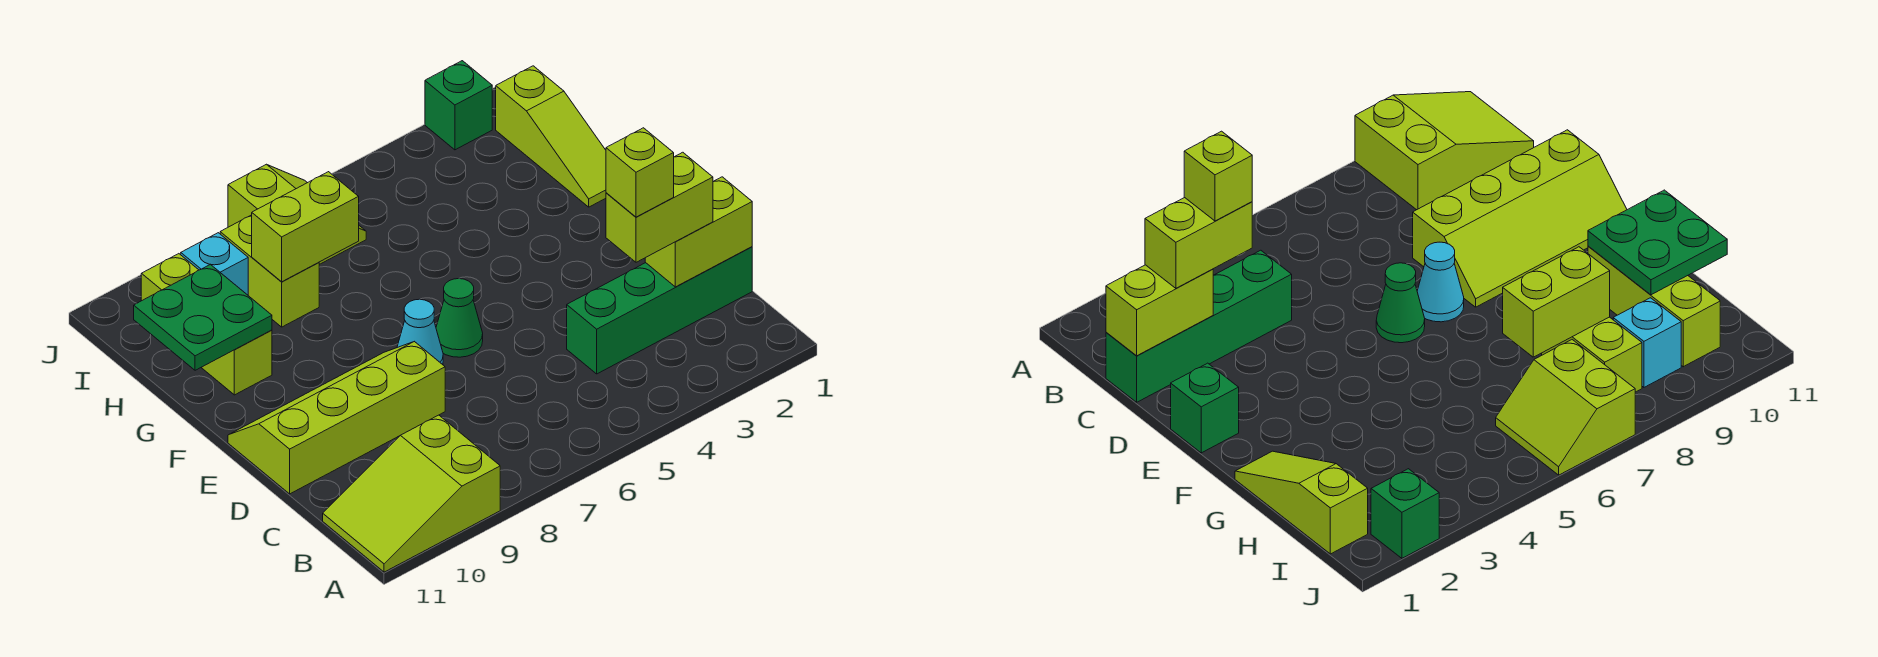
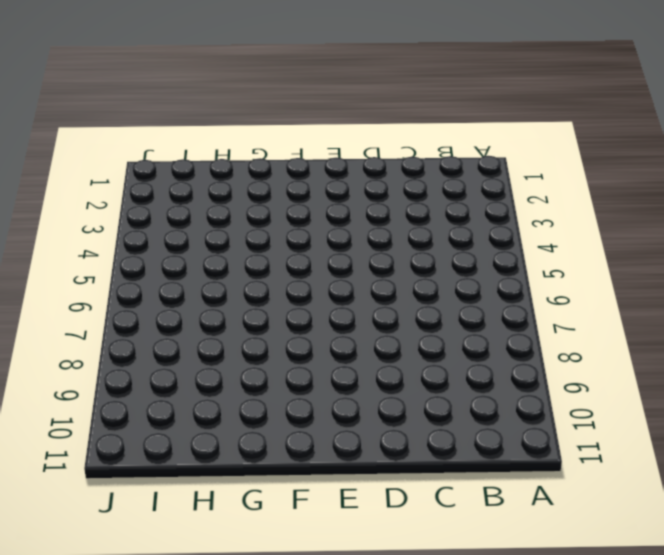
none -> lime 2x3 slope [323,415,500,572]
none -> green 1x4 brick [567,247,752,374]
none -> lime 2x4 slope [228,341,445,494]

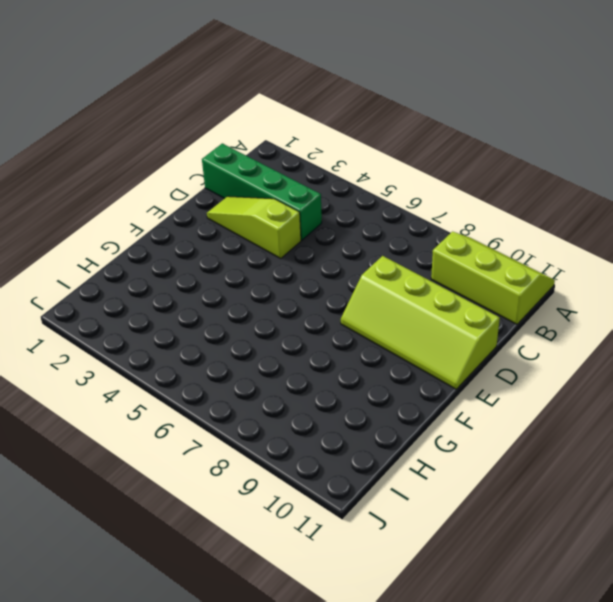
lime 2x3 slope [431,232,555,324] -> lime 2x3 slope turned to [323,415,500,572]
lime 1x3 slope [207,196,301,258] -> lime 1x3 slope turned to [496,66,606,207]
none -> green 1x1 brick [1171,363,1239,453]
none -> green 1x1 cone [436,279,483,357]
none -> cyan 1x1 cone [397,299,443,365]

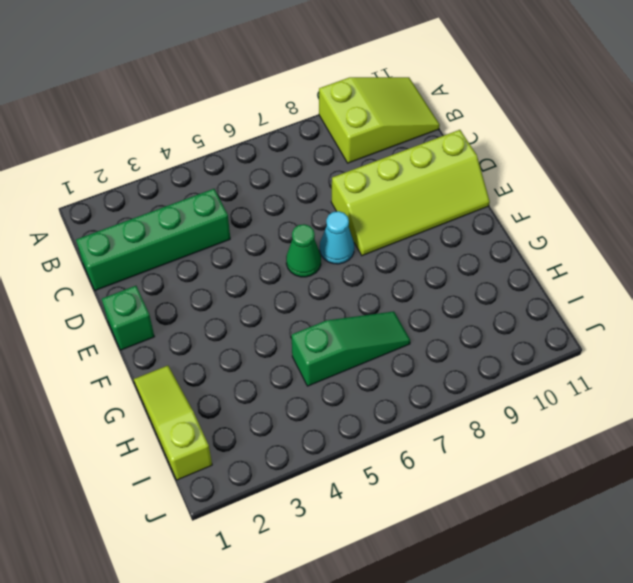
green 1x3 slope [292,311,410,386] -> none
none -> lime 1x3 brick [141,254,272,395]
none -> lime 1x2 brick [220,215,319,327]
none -> lime 2x2 slope [228,164,366,265]

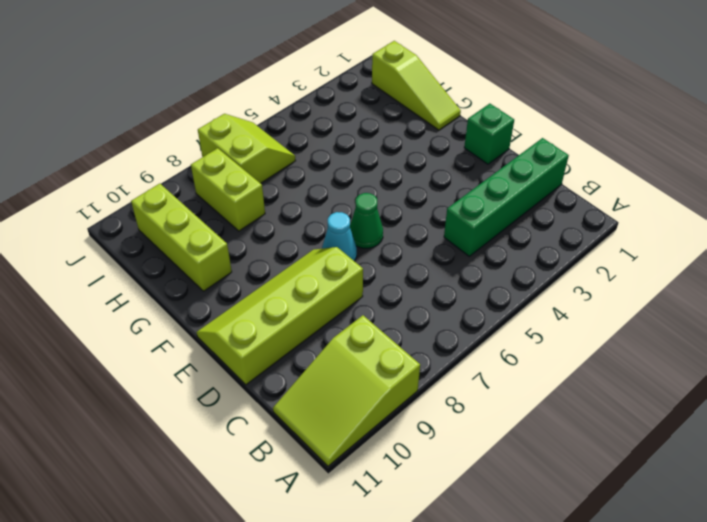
none -> cyan 1x1 brick [181,233,248,295]
none -> green 1x1 brick [425,61,492,150]
none -> lime 1x2 brick [645,177,752,287]

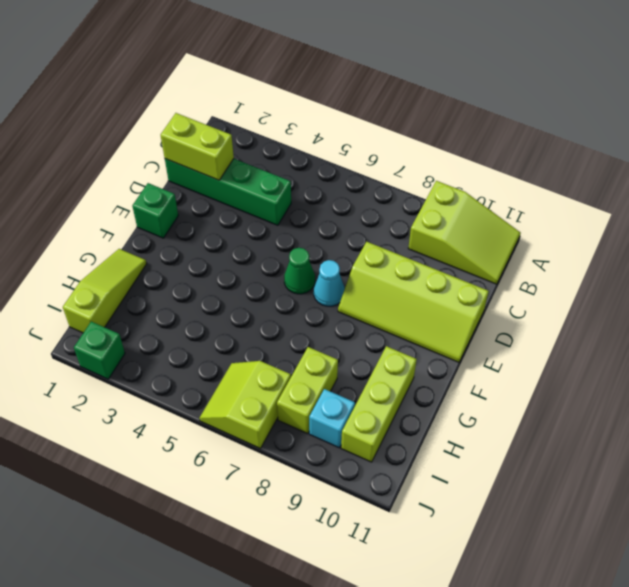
none -> green 2x2 plate [134,264,272,370]
none -> lime 1x2 brick [252,172,359,282]
none -> lime 1x2 brick [606,152,713,262]

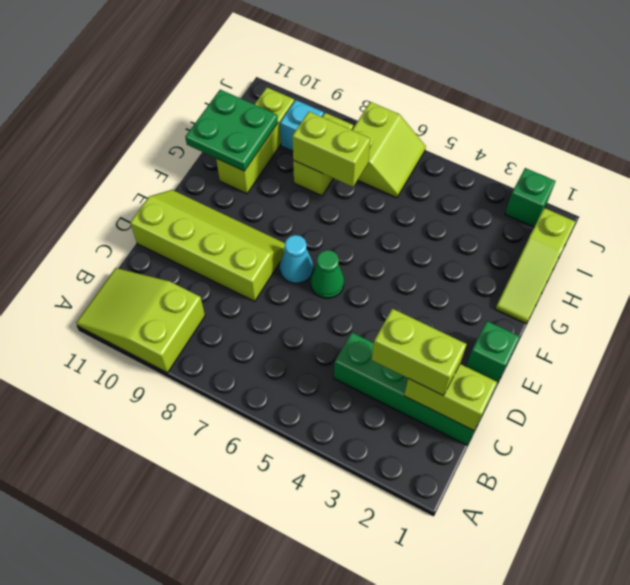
none -> lime 1x1 brick [606,128,674,217]

